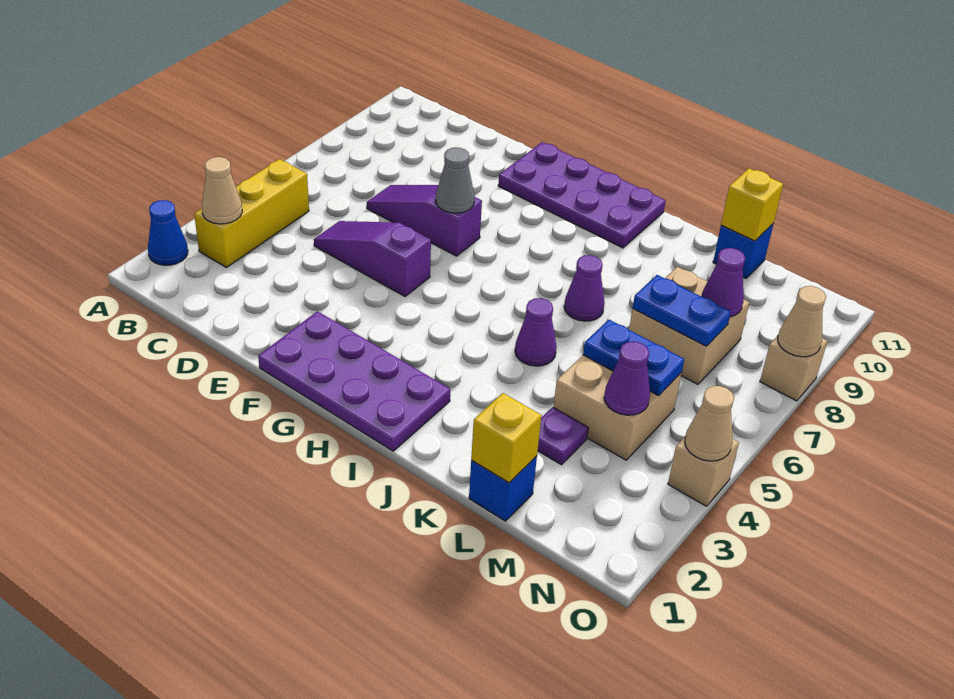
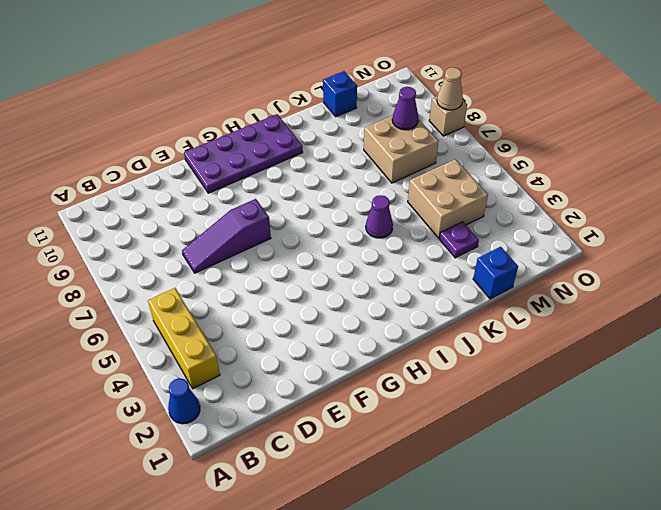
none -> purple 1x3 slope [314,221,431,297]
none -> purple 2x4 plate [258,311,451,451]
none -> purple 1x1 cone [564,255,605,321]

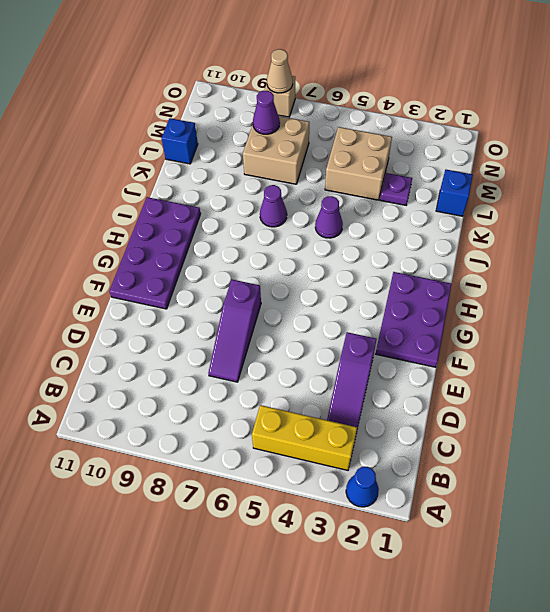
purple 1x3 slope [327,332,377,433] -> purple 1x3 slope moved to [314,221,431,297]
purple 2x3 plate [376,272,451,367] -> purple 2x4 plate [258,311,451,451]
none -> tan 1x1 brick [668,436,739,506]
none -> tan 1x1 cone [202,157,242,224]
none -> grey 1x1 cone [436,148,475,213]

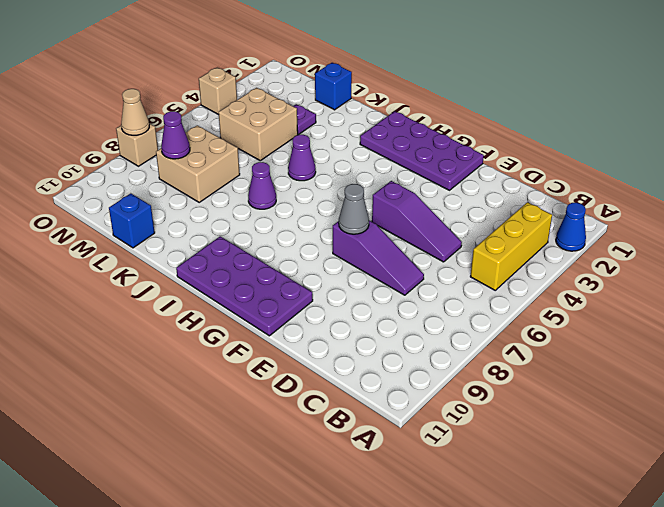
none -> tan 1x1 cone [202,157,242,224]
none -> yellow 1x1 brick [471,393,542,483]
none -> blue 1x2 plate [583,320,684,396]

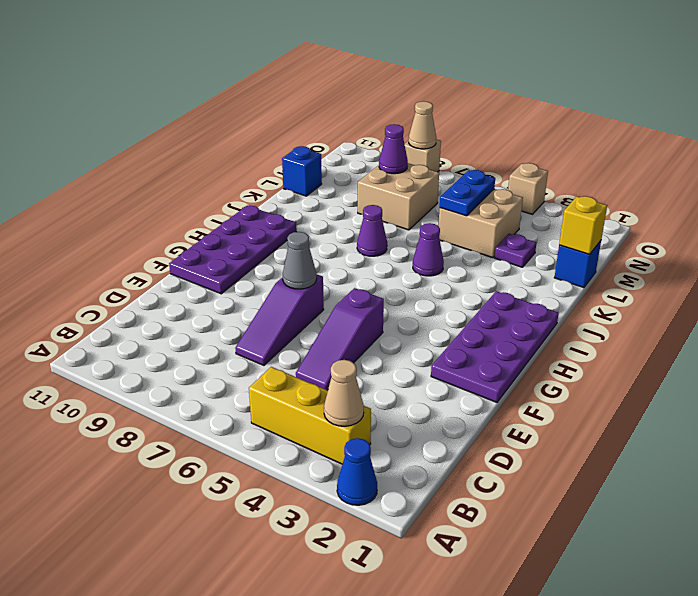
none -> blue 1x2 plate [633,275,731,346]
none -> yellow 1x1 brick [721,168,783,241]
none -> purple 1x1 cone [604,342,650,415]

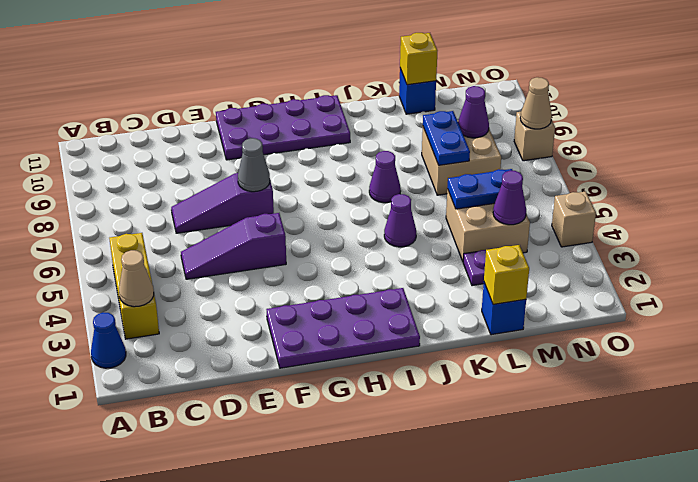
blue 1x2 plate [423,111,470,165] -> blue 1x2 plate turned to [633,275,731,346]
none -> tan 1x1 cone [685,386,734,461]

